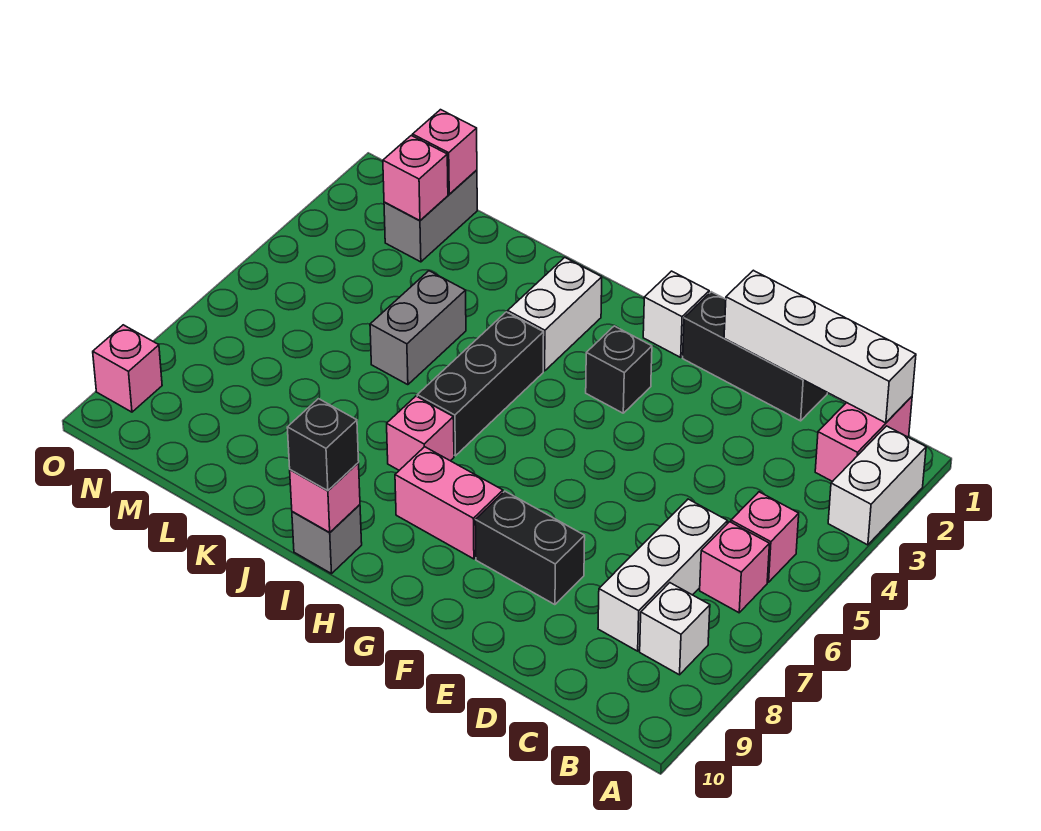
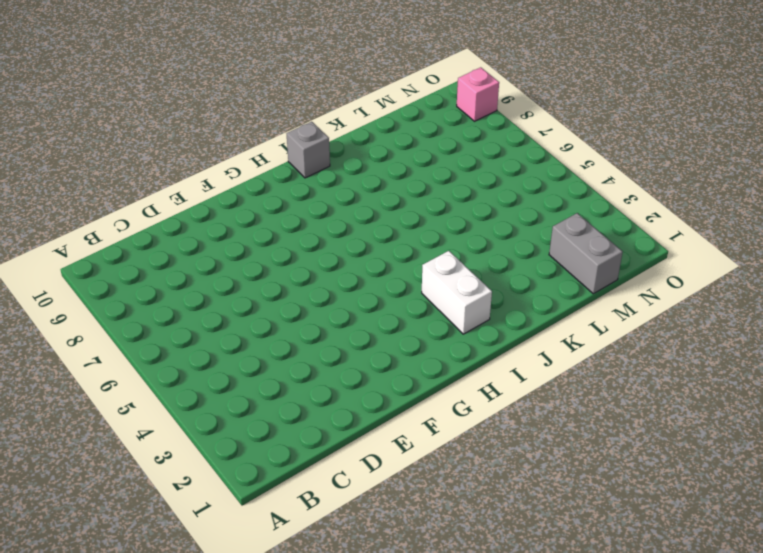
none -> white 1x2 brick [828,426,926,545]
none -> pink 1x2 brick [815,397,912,482]
none -> pink 1x1 brick [731,492,799,582]

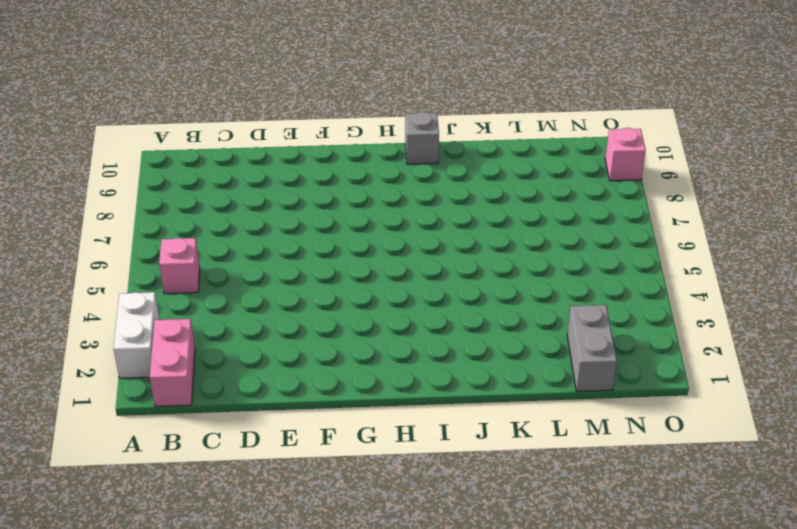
none -> pink 1x1 brick [700,522,769,613]
none -> white 1x1 brick [640,583,710,675]
none -> white 1x3 brick [598,499,728,651]

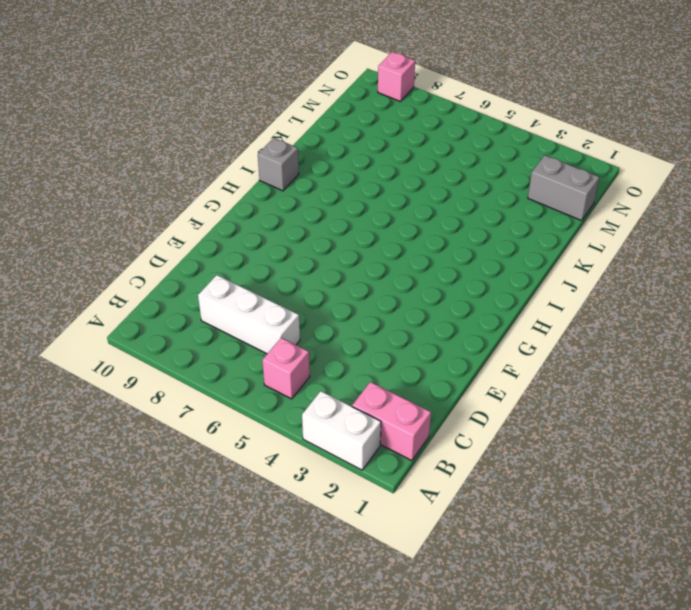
none -> pink 1x1 brick [700,522,769,613]
none -> white 1x1 brick [640,583,710,675]
none -> black 1x3 brick [683,292,827,421]

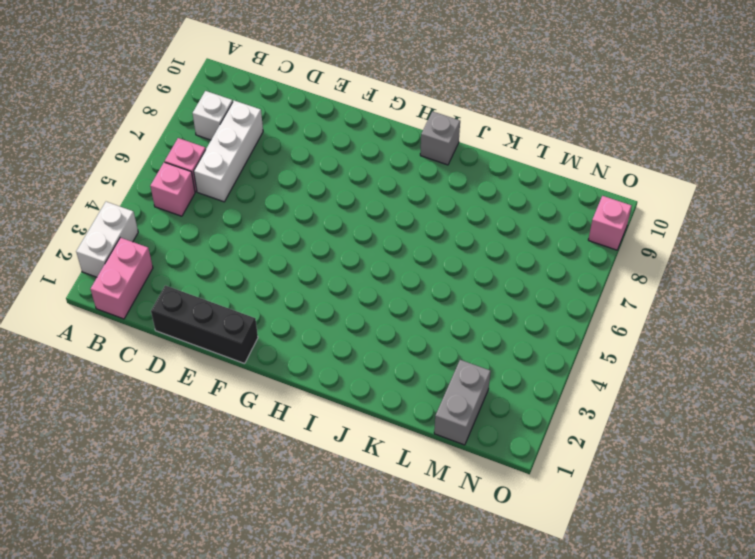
none -> black 1x2 brick [475,491,585,605]
none -> white 1x1 brick [643,271,709,357]
none -> black 1x1 brick [586,326,652,413]

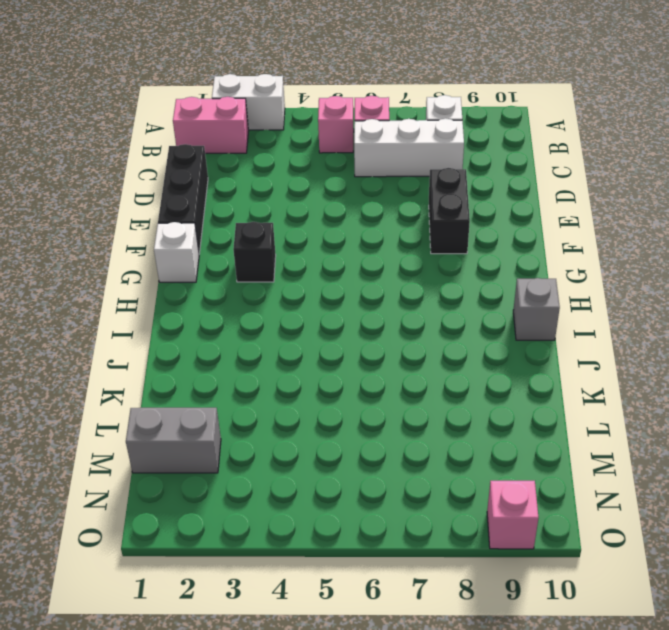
none -> pink 1x2 brick [395,447,503,559]
none -> white 1x2 brick [508,258,602,371]
none -> black 1x3 brick [417,312,544,456]

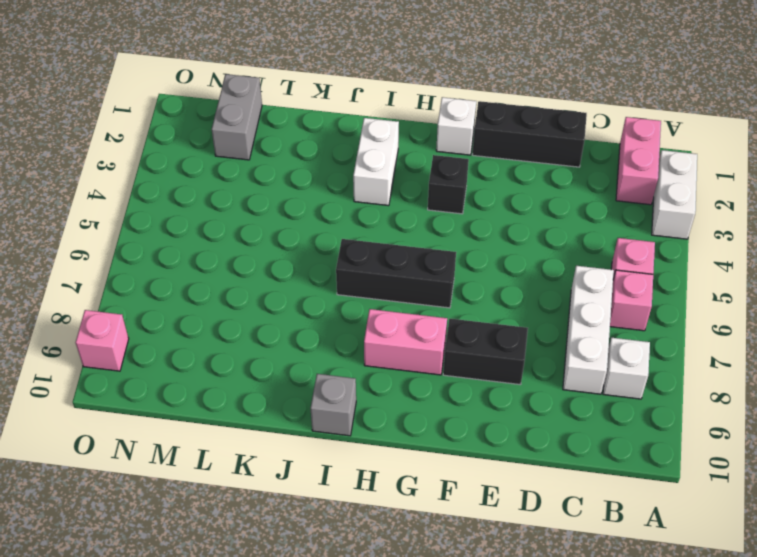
black 1x3 brick [336,239,456,308] -> black 1x3 brick turned to [417,312,544,456]
none -> pink 1x1 brick [387,396,454,470]
none -> grey 1x2 brick [370,271,466,385]
none -> white 1x4 brick [724,270,916,423]

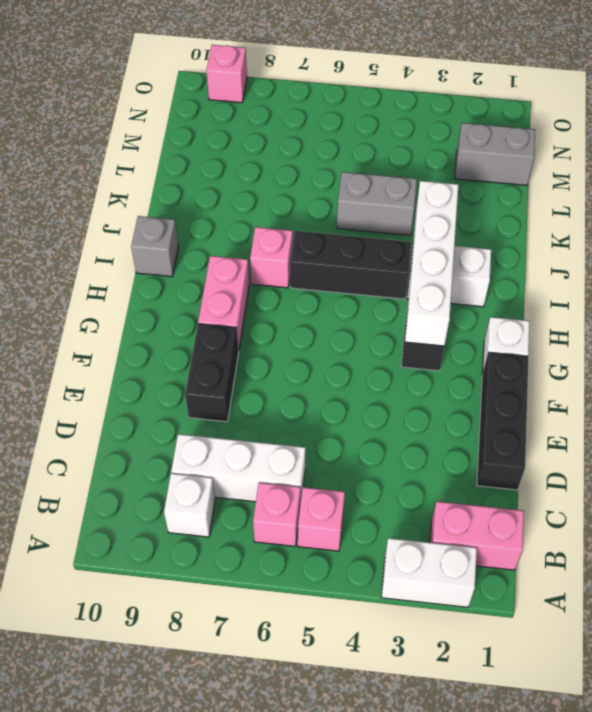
white 1x4 brick [405,181,458,346] -> white 1x4 brick moved to [724,270,916,423]
none -> pink 1x1 brick [290,463,360,533]
none -> pink 1x1 brick [413,110,477,194]
none -> pink 1x1 brick [383,135,448,221]

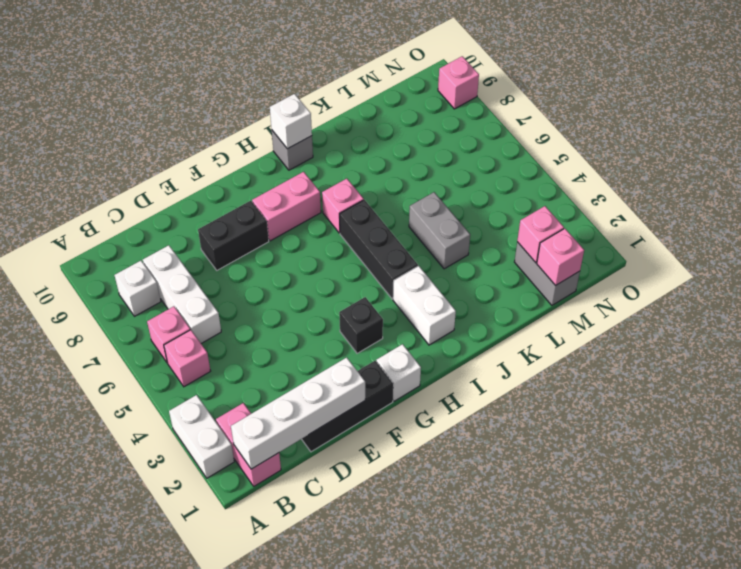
white 1x1 brick [270,94,312,149] -> pink 1x1 brick [290,463,360,533]
none -> black 1x1 brick [287,399,359,491]

